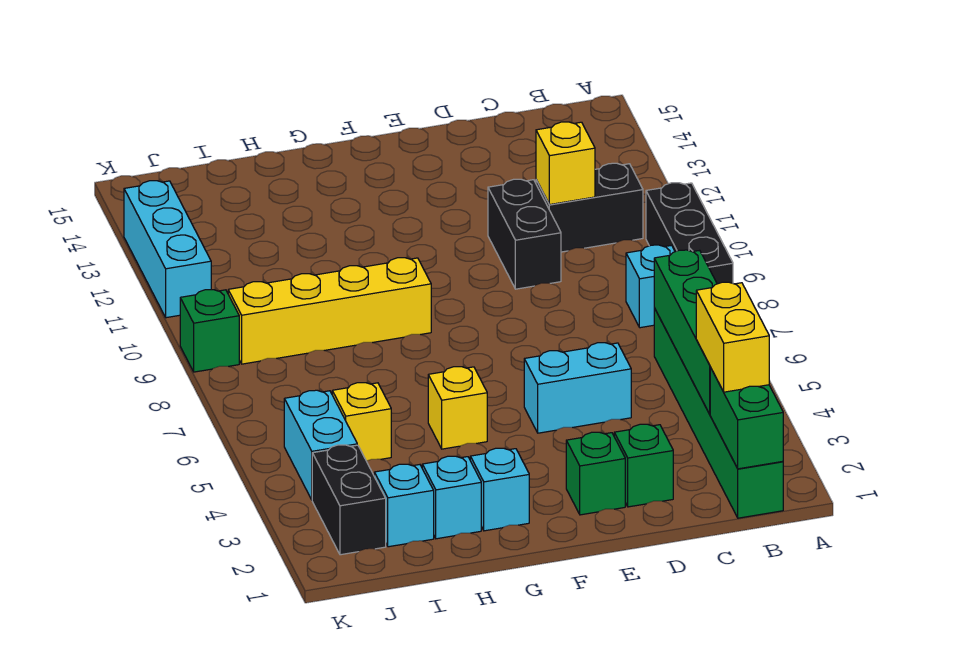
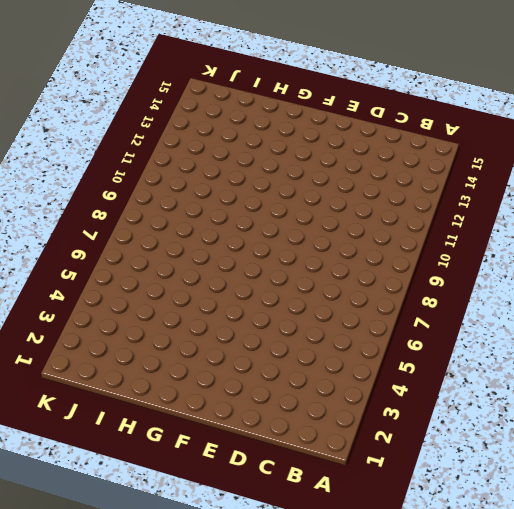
none -> black 1x3 brick [646,183,733,284]
none -> green 1x6 brick [654,308,783,518]
none -> cyan 1x1 brick [626,245,675,328]

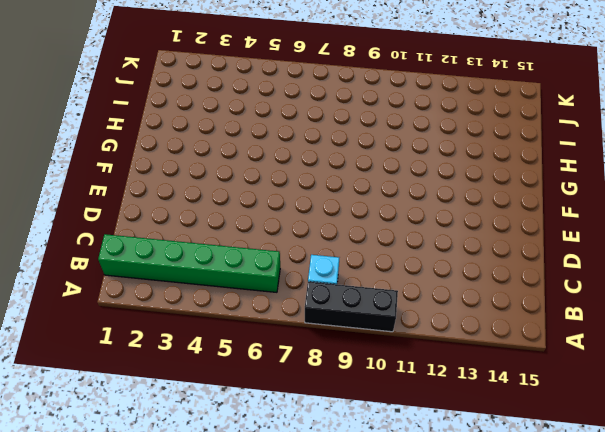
none -> black 1x2 brick [536,163,643,252]
none -> green 1x1 brick [614,424,673,507]
none -> cyan 1x2 brick [524,343,631,433]

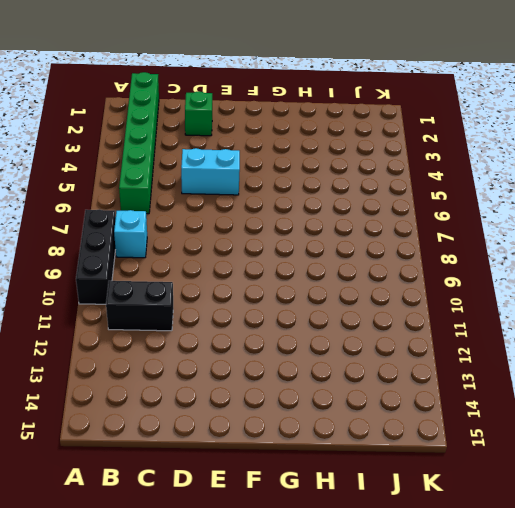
none -> black 1x2 brick [488,179,561,289]
none -> green 1x1 brick [566,432,625,515]
none -> cyan 1x1 brick [470,448,529,531]

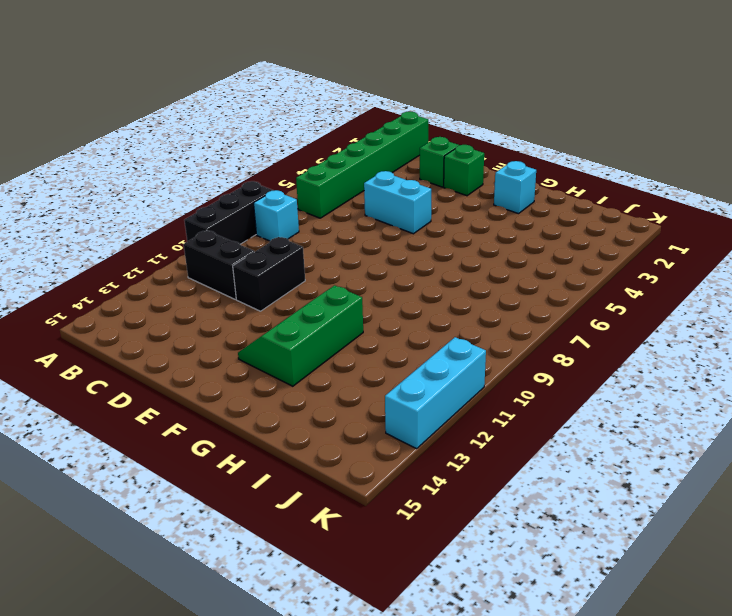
green 2x3 slope [238,285,363,386] -> none
none -> yellow 1x1 brick [428,367,487,449]
none -> yellow 1x4 brick [228,258,431,364]
none -> cyan 1x1 brick [422,456,481,539]

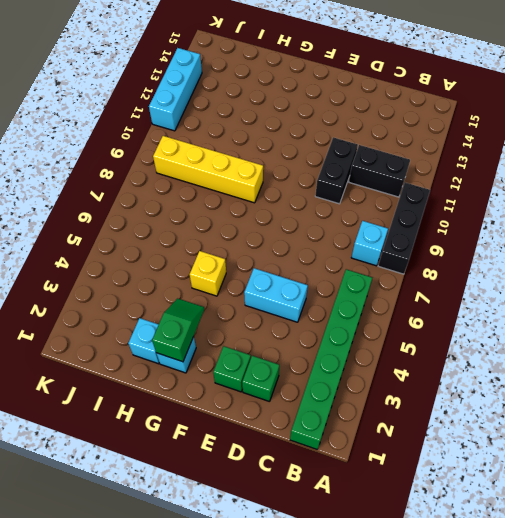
green 1x2 slope [152,298,204,362] -> none
none -> cyan 1x1 brick [374,464,434,547]
none -> yellow 1x1 brick [332,383,391,461]
none -> black 1x2 brick [312,445,386,555]

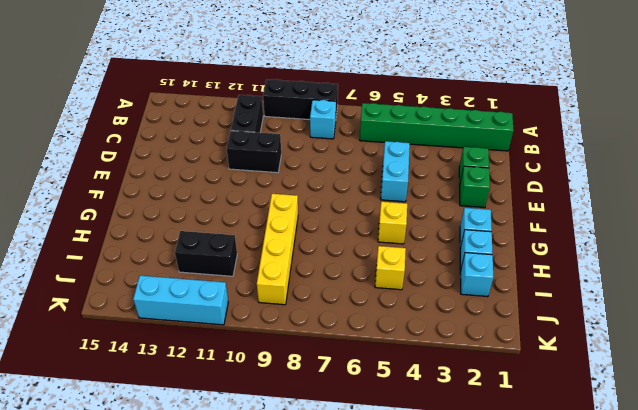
black 1x2 brick [175,231,237,276] -> black 1x2 brick moved to [312,445,386,555]
none -> cyan 1x2 brick [284,390,357,500]
none -> green 1x1 brick [180,290,239,372]
none -> green 1x2 brick [710,367,783,469]

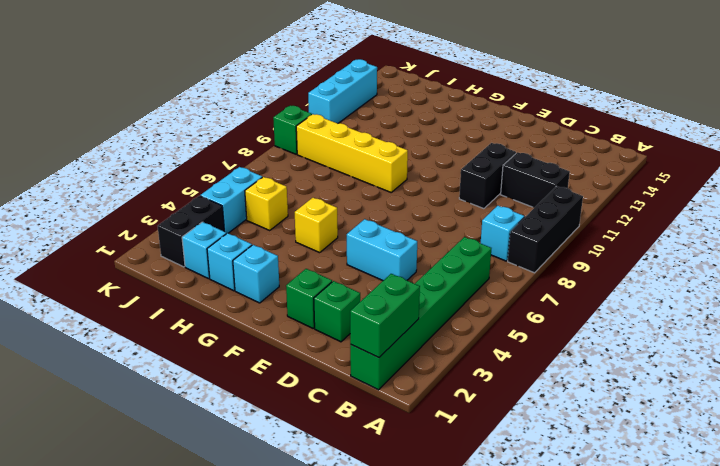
none -> green 1x4 brick [654,250,717,414]
none -> yellow 1x1 brick [536,122,595,205]
none -> yellow 1x2 brick [696,282,769,392]

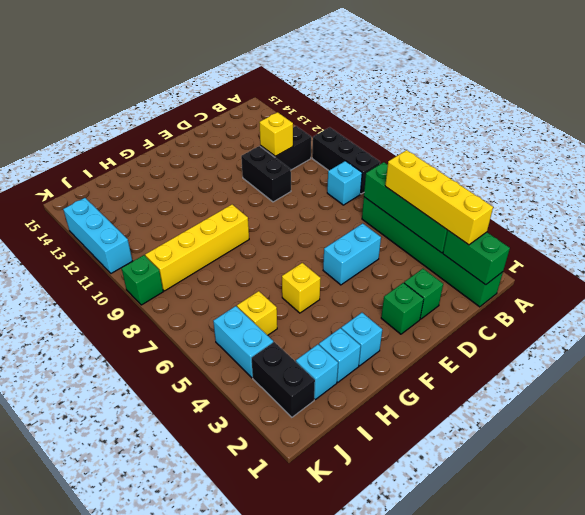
yellow 1x4 brick [385,150,493,245] -> yellow 1x2 brick [696,282,769,392]

